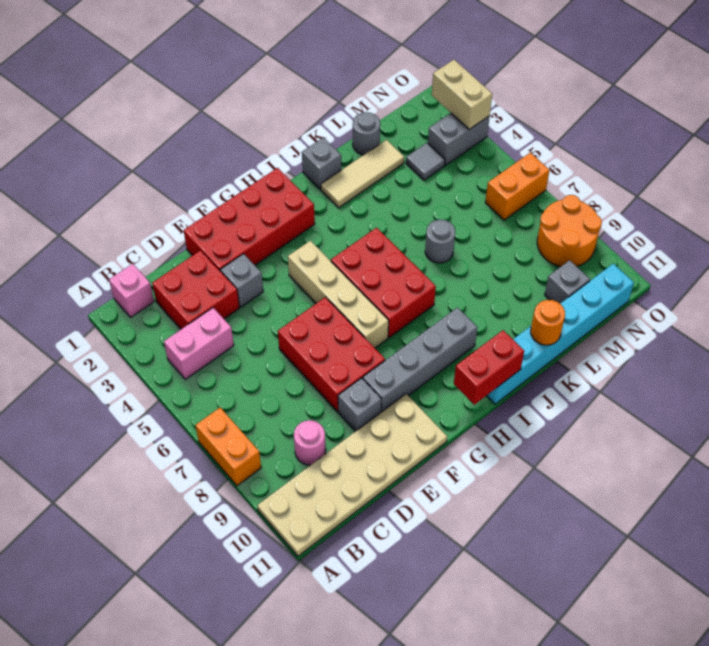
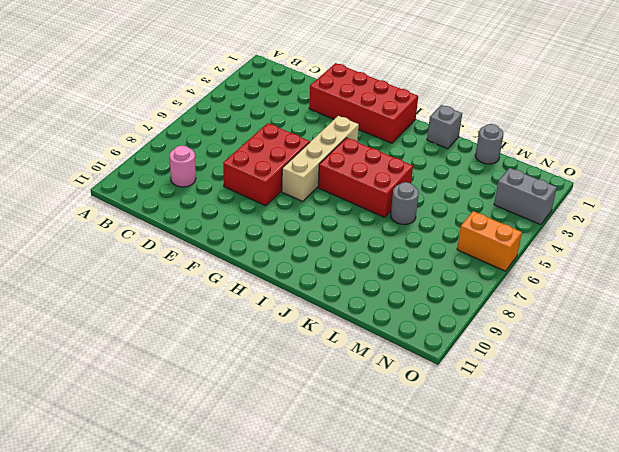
red 2x3 brick [318,138,413,217] -> red 2x3 brick turned to [331,228,436,338]
none -> orange 1x2 brick [196,408,261,486]
none -> tan 2x6 plate [257,394,447,556]
none -> pink 1x1 brick [109,264,154,317]

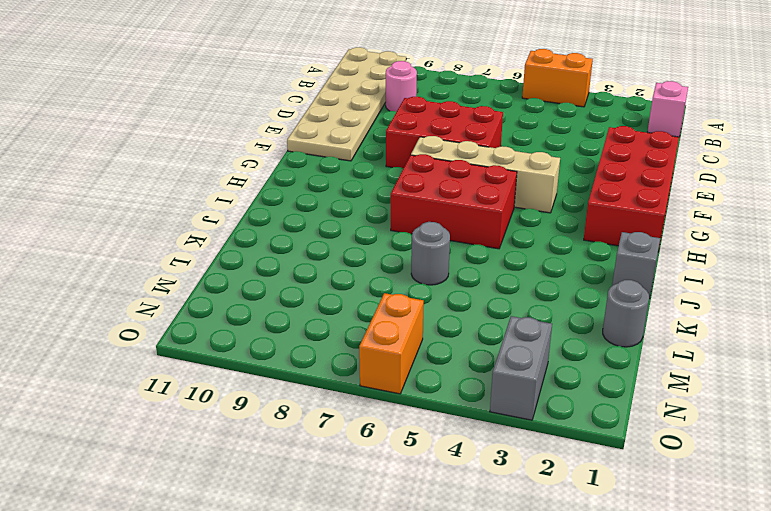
orange 1x2 brick [522,49,593,107] -> orange 1x2 brick moved to [196,408,261,486]
none -> pink 1x2 brick [164,308,234,379]
none -> red 2x2 brick [152,251,239,329]
none -> grey 1x1 brick [220,254,263,307]

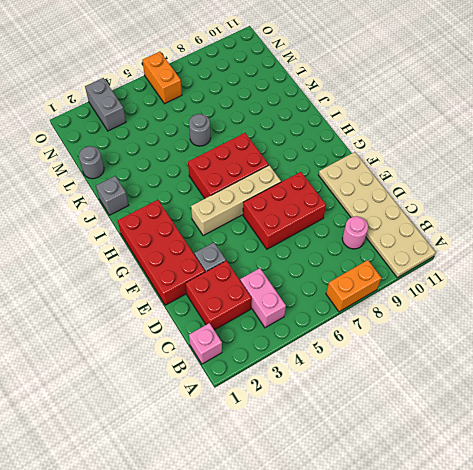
none -> grey 1x1 brick [338,378,381,431]
none -> grey 1x4 brick [363,308,477,412]
none -> cyan 1x6 brick [487,264,634,404]

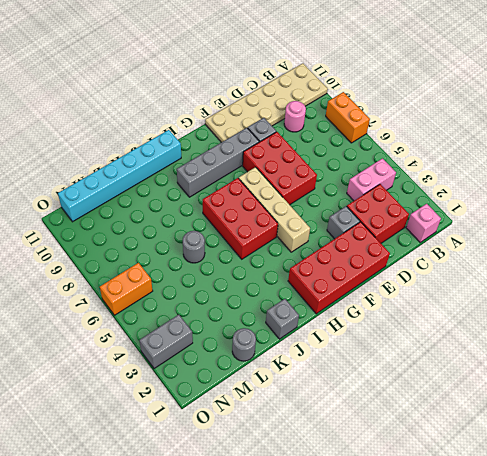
none -> tan 1x3 tile [321,140,404,208]
none -> grey 1x1 tile [406,143,445,180]
none -> grey 1x1 brick [545,260,590,303]

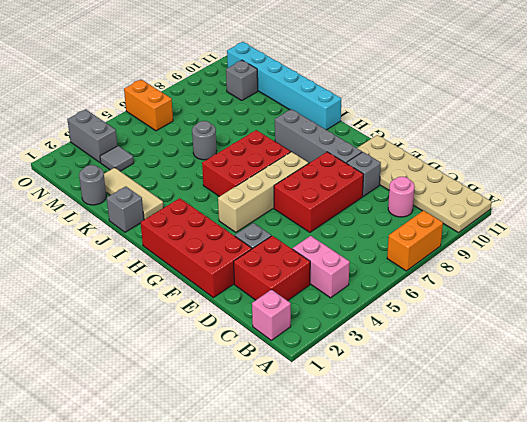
none -> orange 2x2 round brick [537,195,602,267]
none -> red 1x2 brick [454,330,524,405]
none -> orange 1x1 round brick [531,300,565,345]

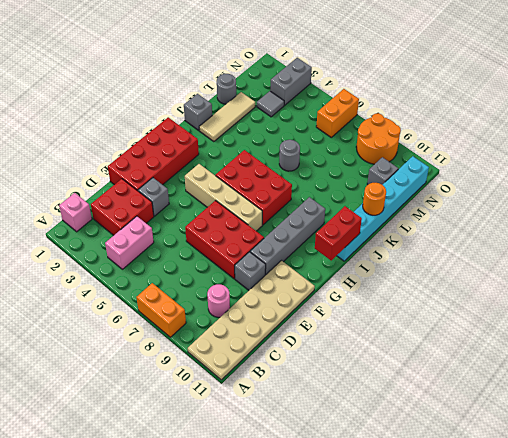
none -> tan 1x2 brick [432,60,492,129]

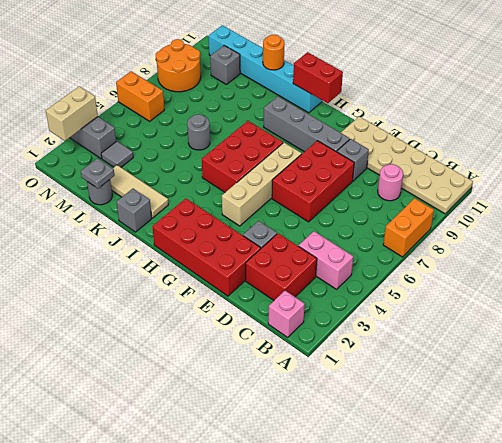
grey 1x1 plate [81,158,115,188] -> none

